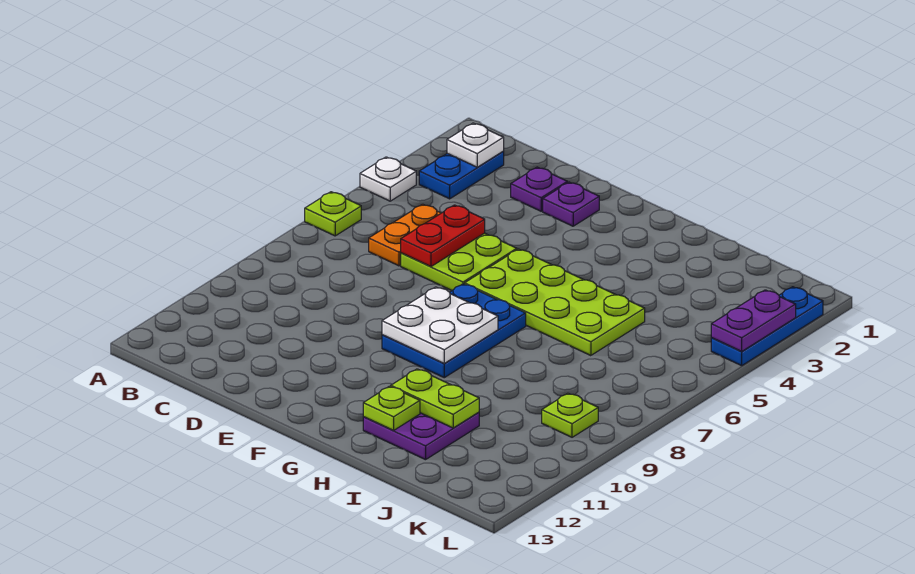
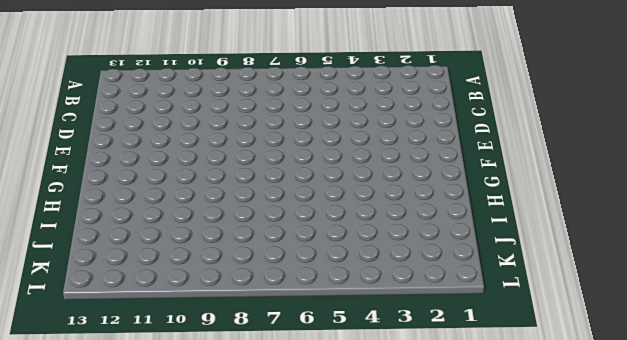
none -> white 1x1 plate [360,157,416,201]
none -> lime 1x1 plate [305,192,361,236]
none -> blue 1x2 plate [419,152,504,199]

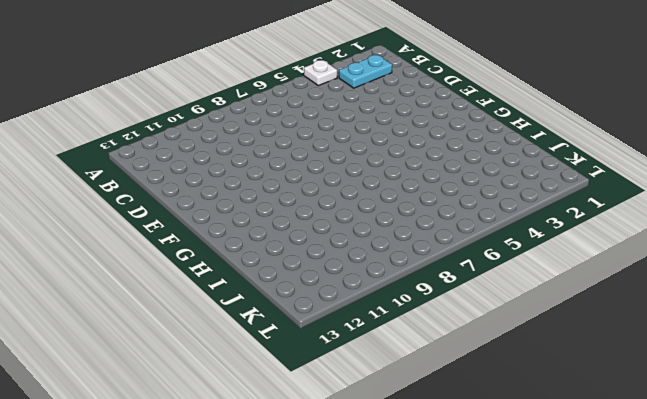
cyan 1x2 plate [339,55,392,88] -> blue 1x2 plate [419,152,504,199]
none -> lime 1x1 plate [305,192,361,236]
none -> orange 1x2 plate [369,204,441,266]
none -> purple 1x1 plate [511,167,567,211]

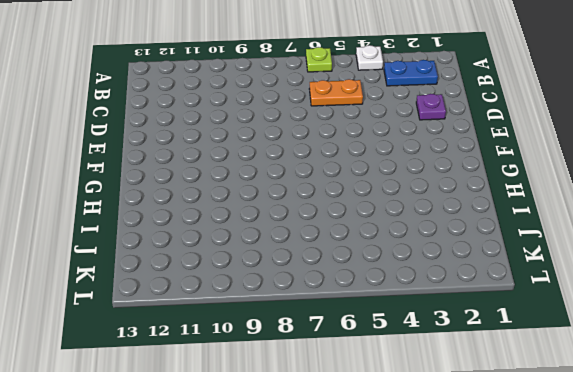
none -> lime 2x2 plate [401,233,517,290]
none -> purple 1x1 plate [543,182,599,226]
none -> lime 2x4 plate [465,249,645,356]

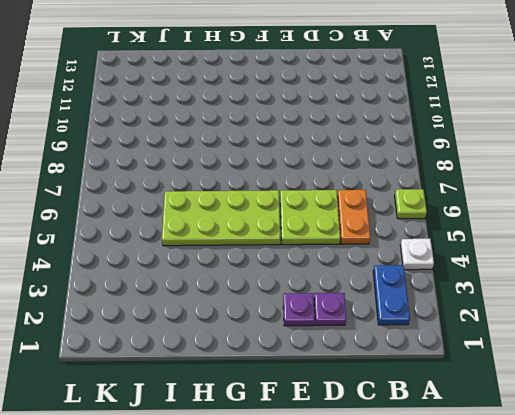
none -> blue 2x3 plate [382,284,526,378]
none -> purple 2x2 plate [363,412,479,460]
none -> lime 1x1 plate [542,393,598,437]

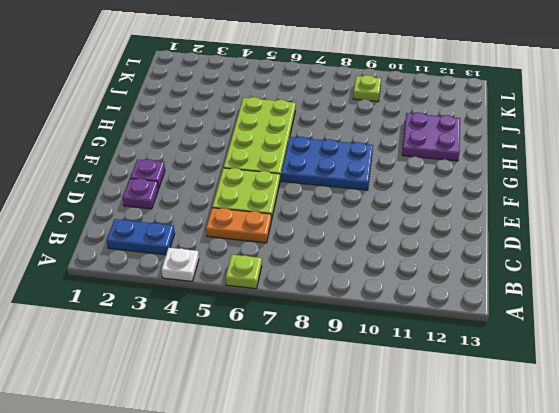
none -> blue 1x3 plate [711,287,823,366]
none -> white 1x1 plate [447,123,504,167]
none -> red 1x2 plate [401,205,485,267]

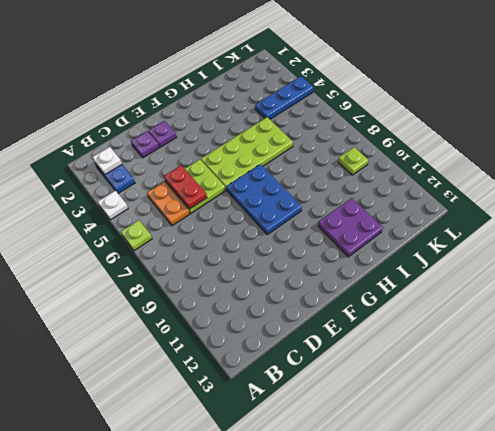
blue 1x3 plate [255,76,313,119] -> blue 1x3 plate turned to [711,287,823,366]
none -> white 2x2 plate [382,287,498,364]
none -> lime 1x2 plate [391,369,479,428]
none -> lime 1x1 plate [363,386,420,430]

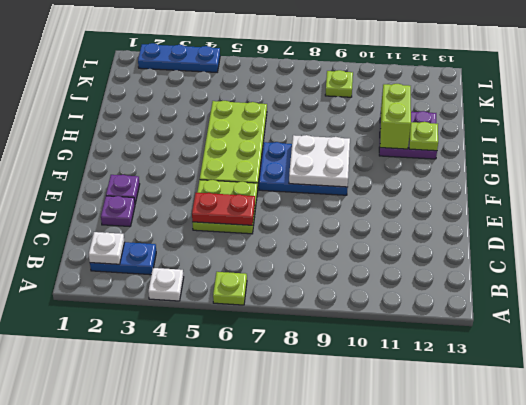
lime 1x2 brick [380,84,411,149] -> lime 1x2 plate [391,369,479,428]
none -> orange 1x2 plate [369,204,441,266]
none -> purple 1x2 plate [711,290,796,352]

